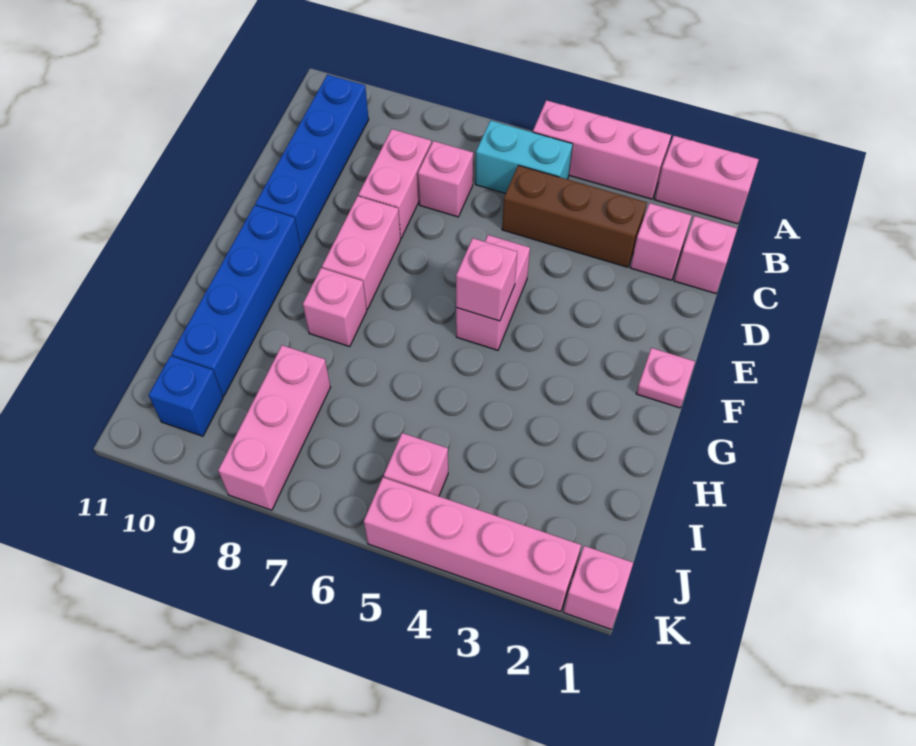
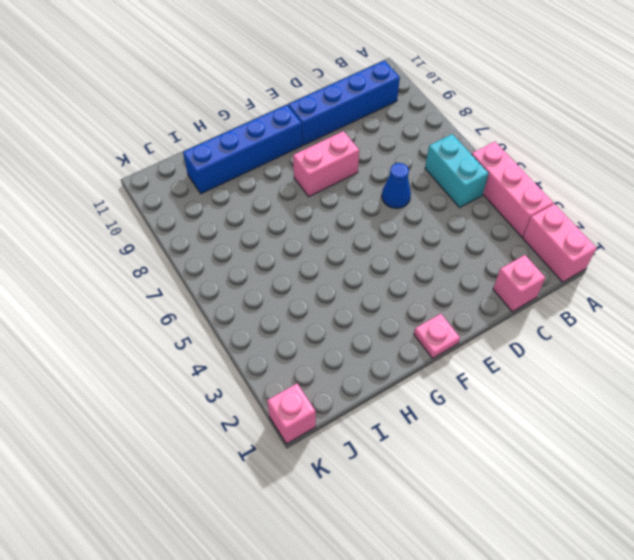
blue 1x1 cone [382,163,411,208] -> none
none -> pink 1x1 brick [630,203,692,280]
none -> brown 1x3 brick [502,165,647,267]
none -> pink 1x1 brick [418,141,473,217]

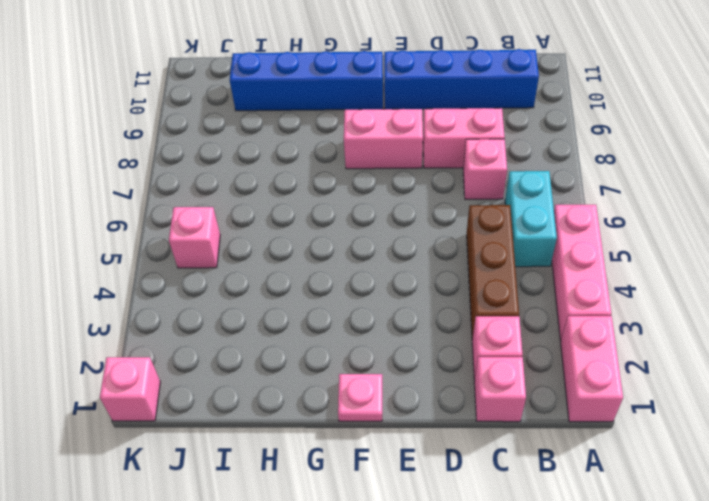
none -> pink 1x2 brick [456,235,530,350]
none -> pink 1x1 brick [303,268,367,347]
none -> pink 1x3 brick [218,345,331,510]

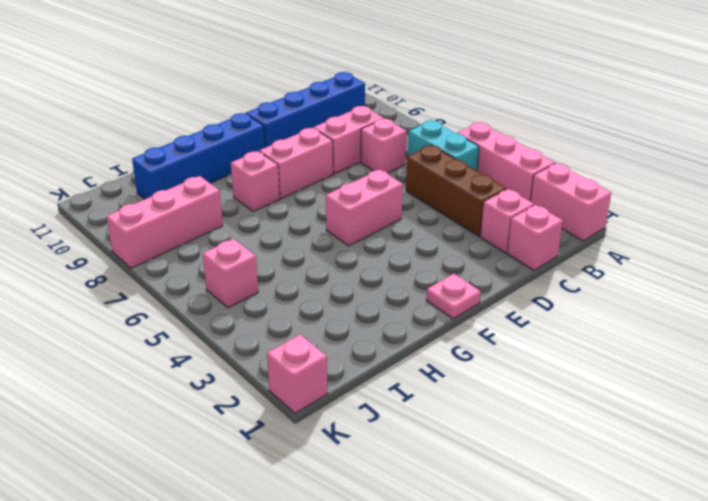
none -> blue 1x1 brick [148,356,223,436]
none -> pink 1x4 brick [364,477,581,612]
none -> pink 1x1 brick [456,238,517,321]

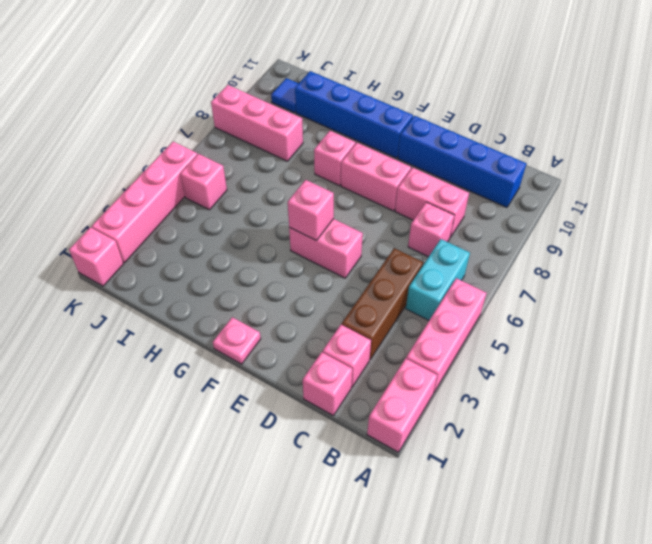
blue 1x1 tile [271,78,299,113] -> blue 1x1 brick [148,356,223,436]

